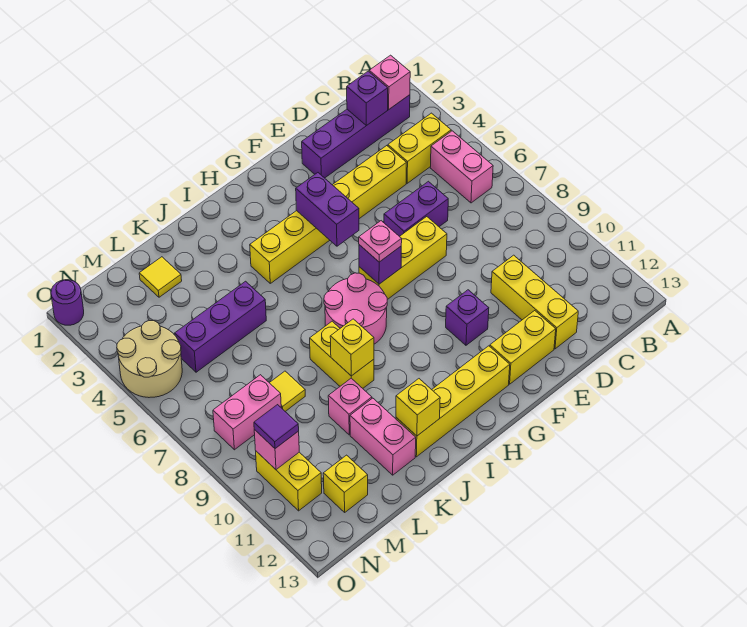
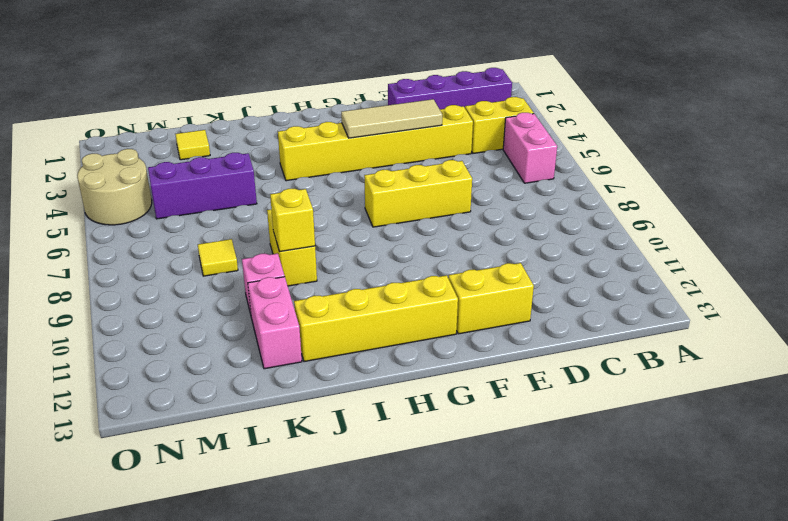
tan 1x3 tile [341,99,442,138] -> purple 1x2 brick [296,173,359,246]
none -> purple 1x2 brick [384,181,448,236]
none -> yellow 1x3 brick [491,255,578,349]
none -> purple 1x1 brick [446,290,489,345]
none -> pink 2x2 round brick [324,273,387,344]

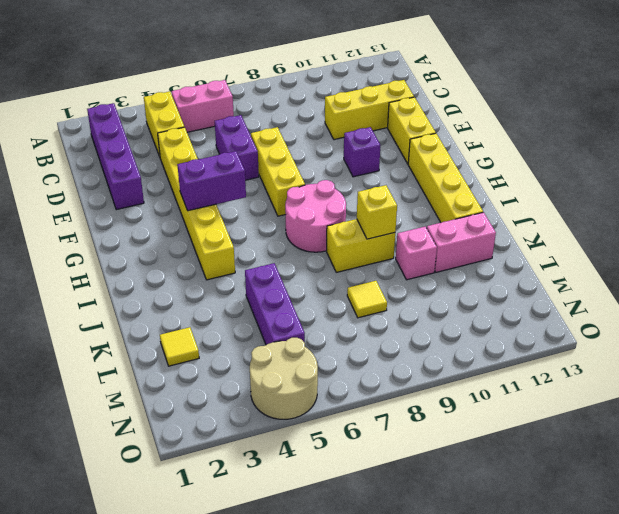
none -> pink 1x2 brick [213,375,281,450]
none -> yellow 1x1 brick [323,455,368,512]
none -> yellow 1x2 brick [256,451,322,511]
none -> purple 1x1 round brick [51,280,84,325]

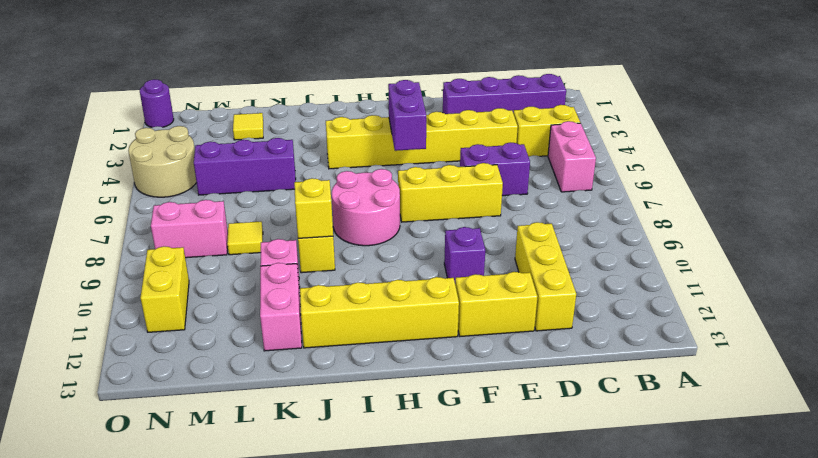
none -> yellow 1x1 brick [323,455,368,512]
none -> pink 1x1 brick [369,55,410,109]
none -> purple 1x1 brick [347,71,388,126]
none -> purple 1x1 brick [359,245,401,284]

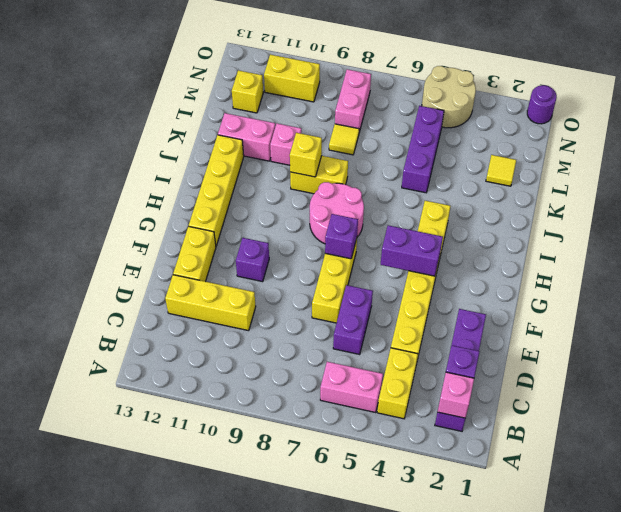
none -> yellow 1x1 brick [396,379,440,436]
none -> pink 1x1 brick [254,430,299,470]
none -> pink 1x1 plate [359,221,402,262]
none -> purple 1x1 tile [254,405,299,449]

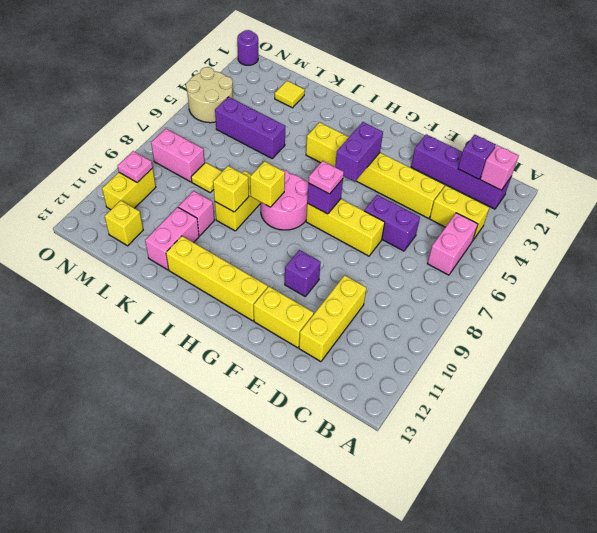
yellow 1x1 brick [250,161,285,207] -> yellow 1x1 brick moved to [396,379,440,436]
pink 1x1 plate [117,151,153,182] -> pink 1x1 brick [254,430,299,470]
none -> purple 1x1 tile [254,405,299,449]

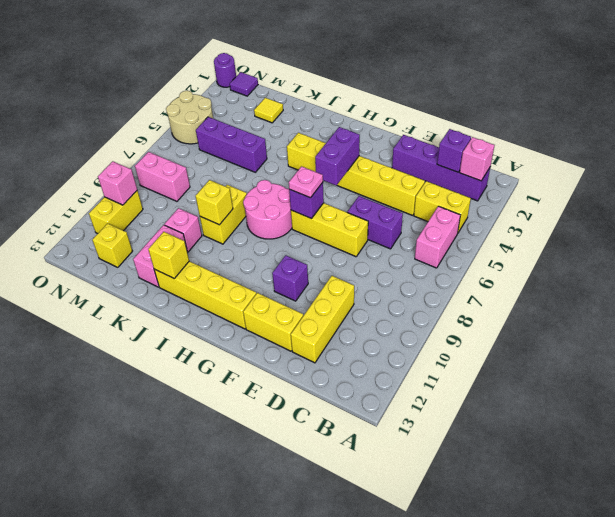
purple 1x1 tile [230,72,258,96] -> purple 1x1 tile moved to [254,405,299,449]
none -> yellow 1x1 tile [270,371,305,411]

